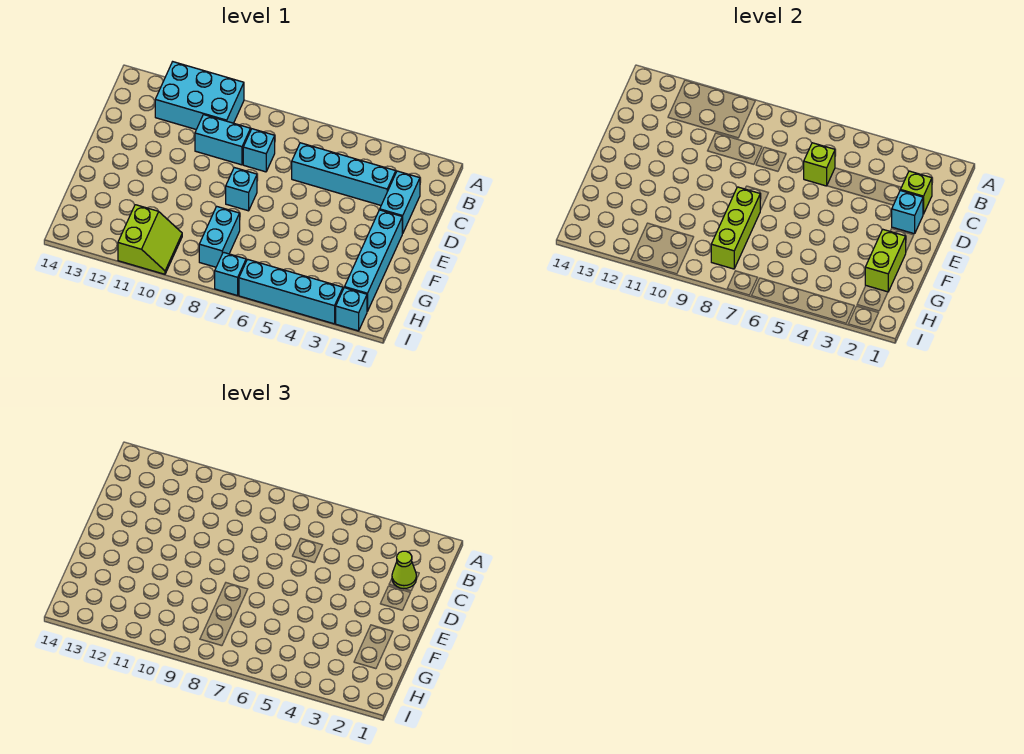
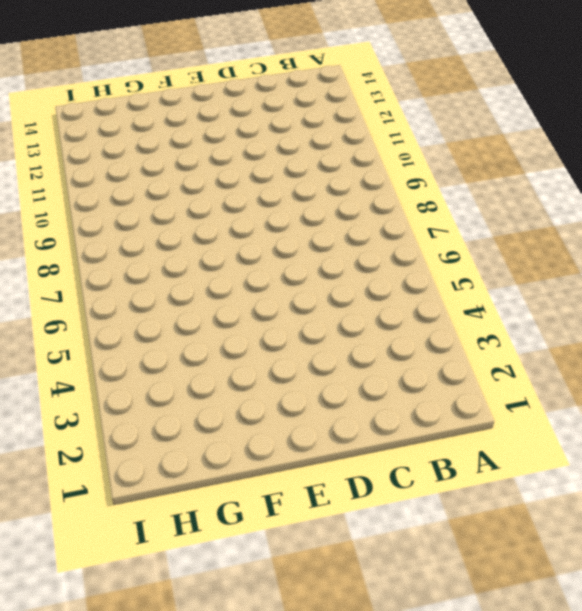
none -> cyan 2x3 brick [155,62,244,129]
none -> cyan 1x2 brick [380,171,420,233]
none -> cyan 1x4 brick [292,143,396,205]

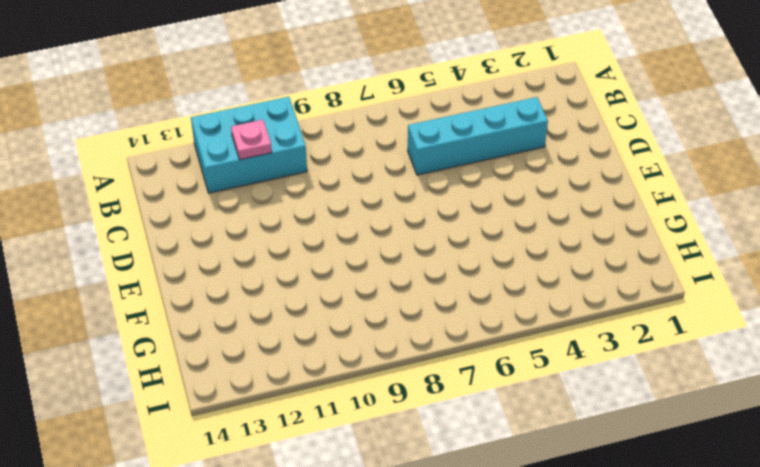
pink 1x1 plate [231,120,272,160] -> none
none -> cyan 1x2 brick [380,171,420,233]
none -> cyan 1x1 brick [243,129,275,172]
none -> cyan 1x2 brick [195,115,251,165]

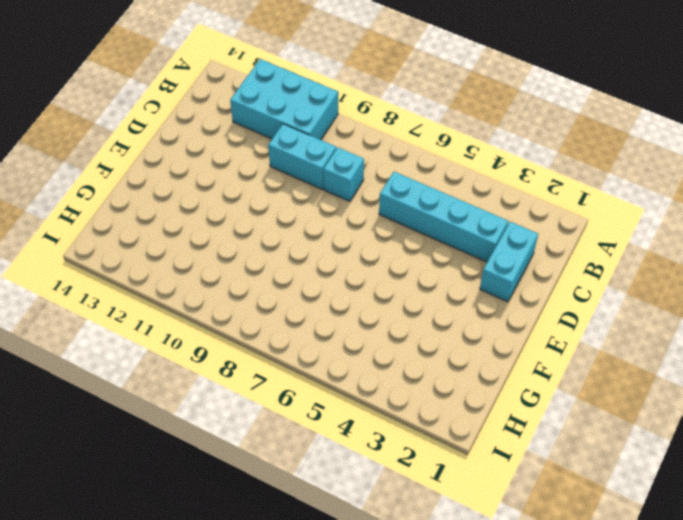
none -> cyan 1x4 brick [345,210,403,311]
none -> cyan 1x1 brick [226,168,257,211]
none -> cyan 1x2 brick [199,207,240,267]

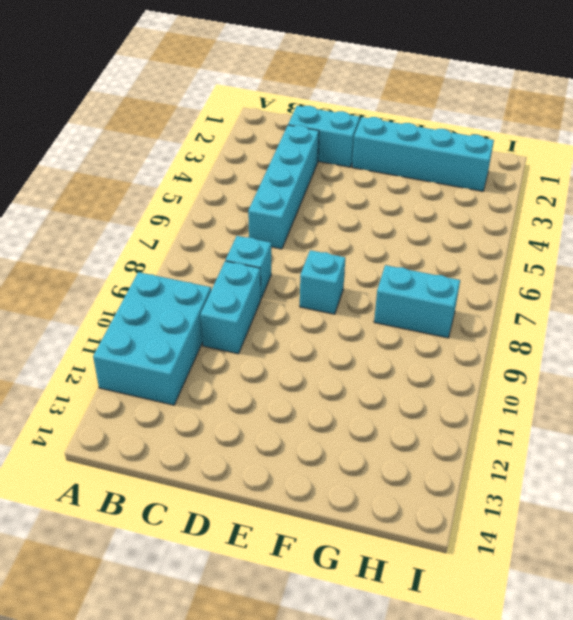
none -> lime 2x2 slope [118,205,182,274]
none -> cyan 1x1 brick [336,288,367,331]
none -> cyan 1x4 brick [239,259,343,324]

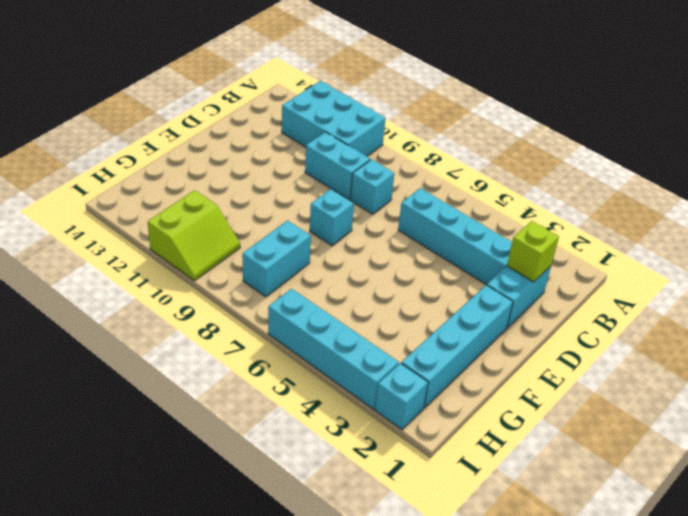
none -> cyan 1x1 brick [215,252,246,296]
none -> lime 1x1 brick [804,143,835,186]
none -> cyan 1x1 brick [892,190,923,234]

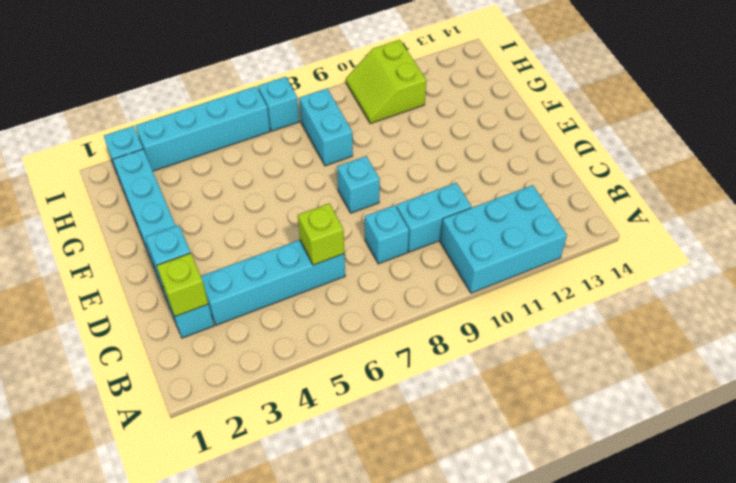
none -> lime 1x2 brick [865,230,906,292]
none -> lime 1x3 brick [711,187,760,269]
none -> lime 1x1 cone [392,551,416,589]

